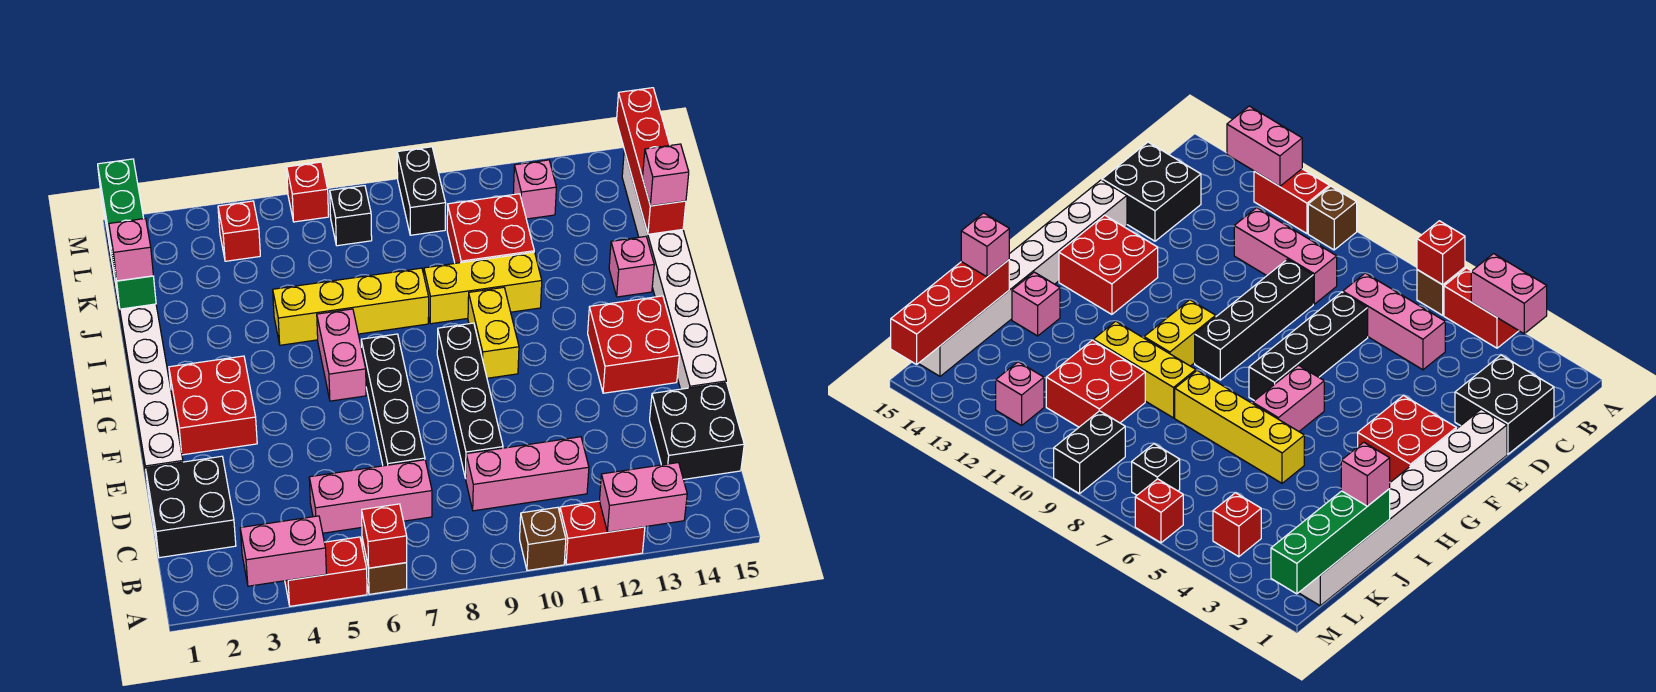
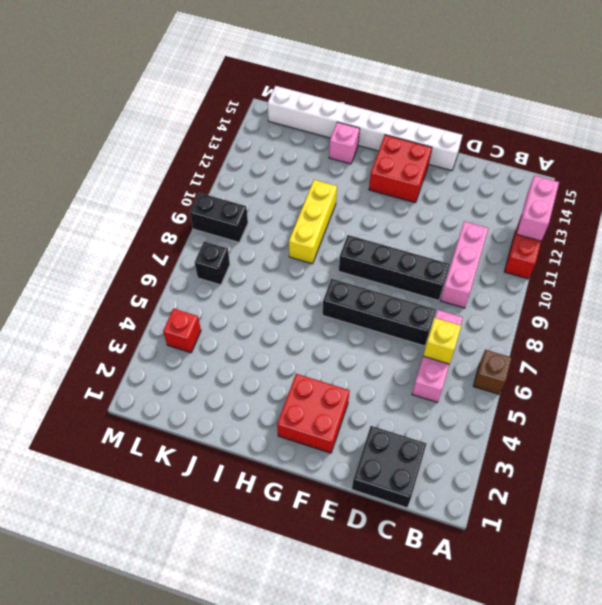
yellow 1x1 brick [423,318,461,364] -> none
none -> red 1x2 brick [285,537,367,606]
none -> brown 1x1 brick [520,507,566,571]
none -> black 2x2 brick [650,383,744,479]
none -> white 1x8 brick [106,228,183,488]

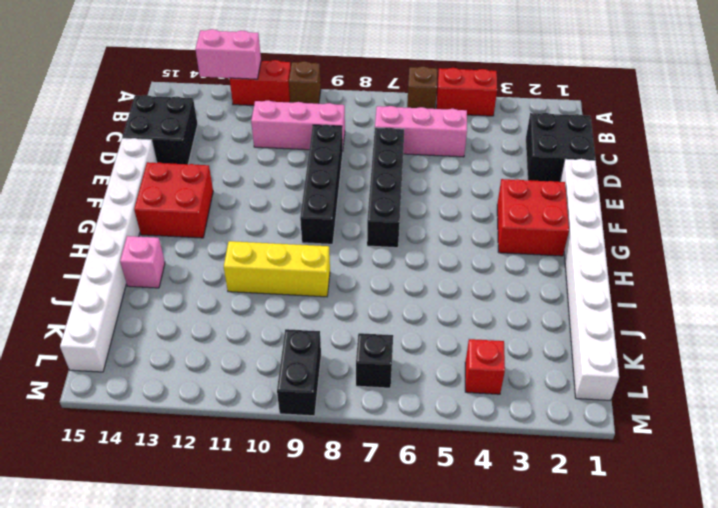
none -> pink 1x2 brick [317,309,366,401]
none -> yellow 1x2 brick [468,287,519,378]
none -> yellow 1x4 brick [273,268,429,345]
none -> red 2x2 brick [447,194,534,263]

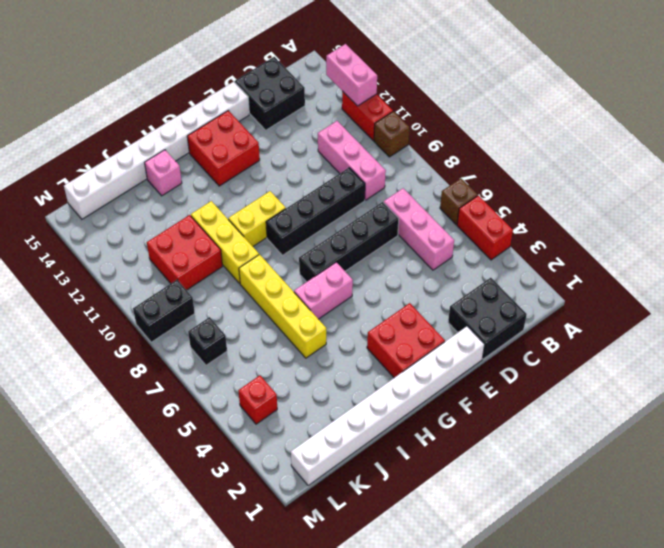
none -> pink 1x1 brick [513,160,556,219]
none -> red 1x1 brick [287,162,329,222]
none -> pink 1x2 brick [240,516,326,586]
none -> red 1x1 brick [362,504,407,568]

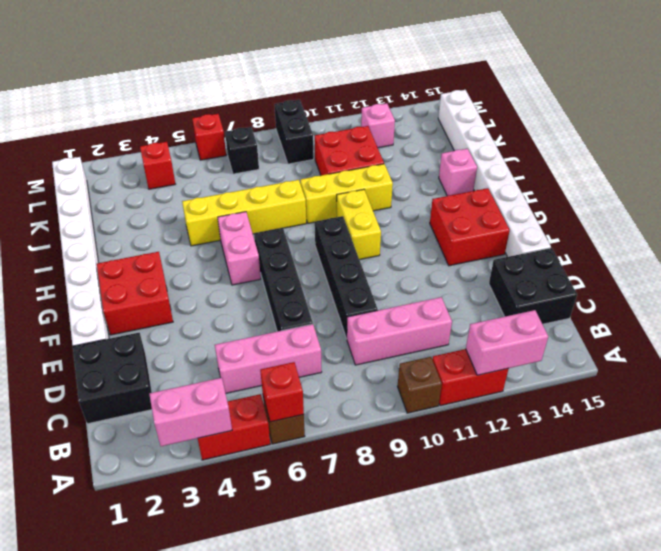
none -> green 1x4 brick [98,159,156,309]
none -> red 1x4 brick [617,88,686,234]
none -> pink 1x1 brick [109,218,153,281]
none -> pink 1x1 brick [643,144,689,206]

